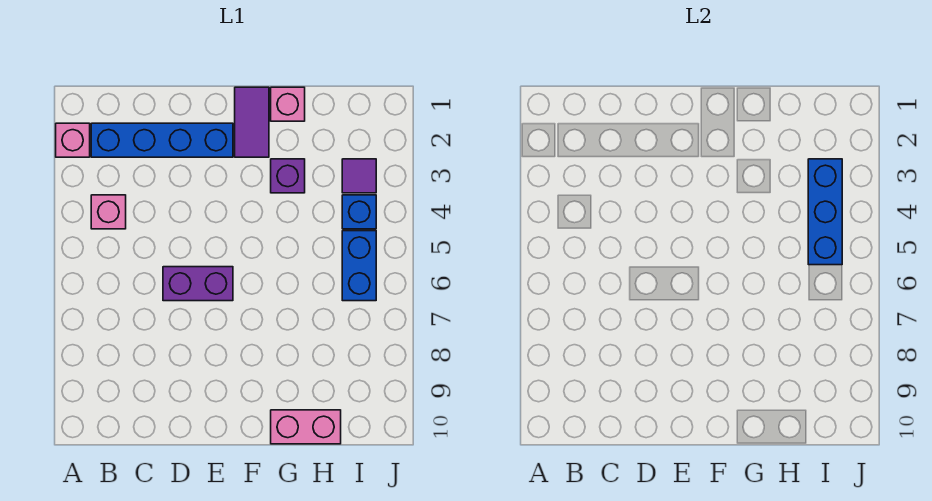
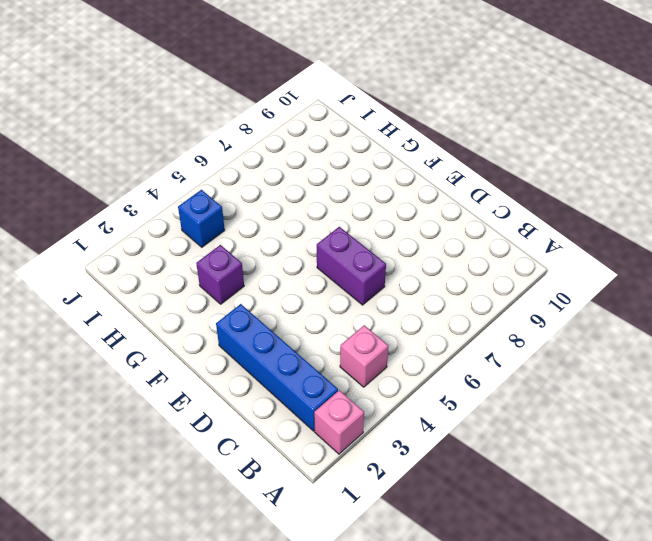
none -> purple 1x2 tile [235,87,269,157]
none -> pink 1x1 brick [271,87,305,121]
none -> pink 1x2 brick [271,410,341,444]

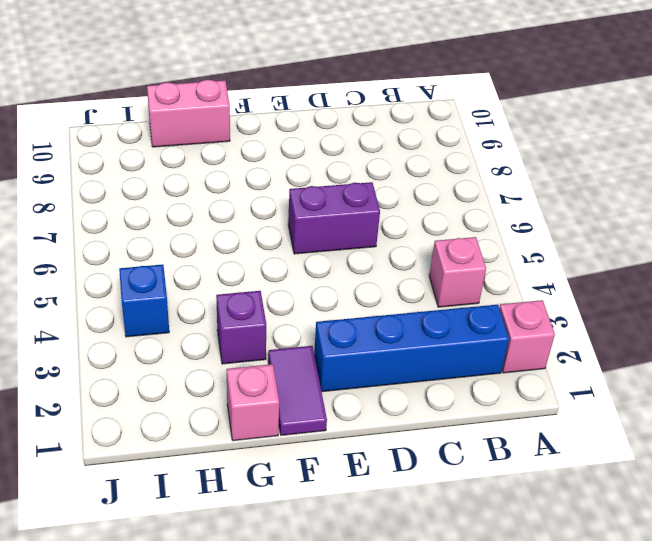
none -> purple 1x1 tile [342,159,376,193]
none -> blue 1x2 brick [342,231,376,301]
none -> blue 1x3 brick [808,159,842,265]

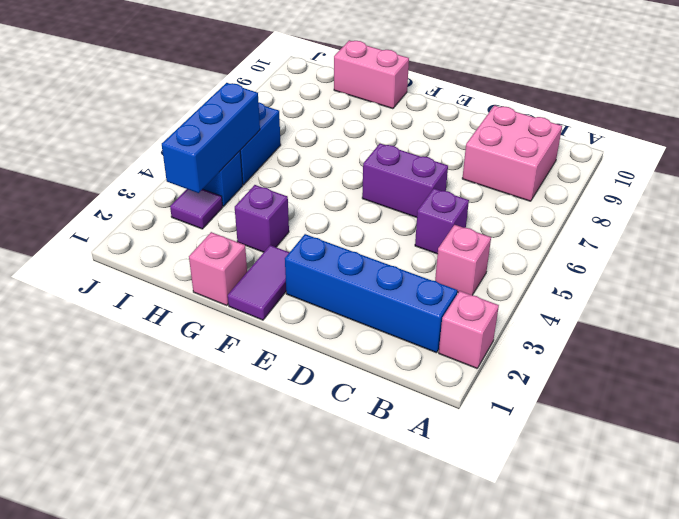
pink 2x2 brick [462,105,562,201] -> none
purple 1x1 brick [415,189,469,254] -> none

